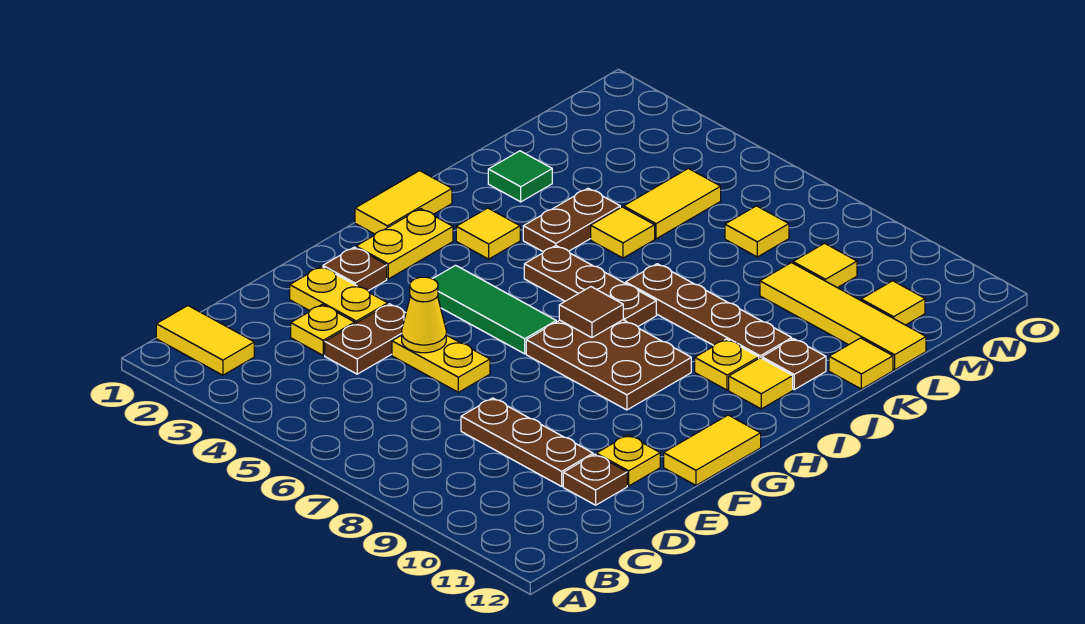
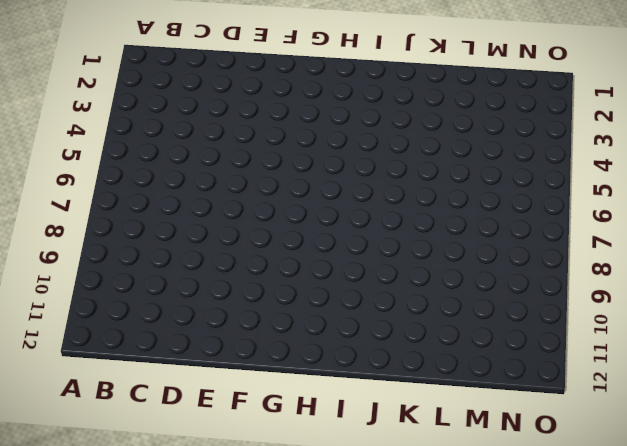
none -> yellow 1x2 tile [156,306,254,375]
none -> yellow 1x1 plate [291,304,355,355]
none -> brown 1x2 plate [325,304,406,374]
none -> brown 1x3 plate [461,398,593,486]

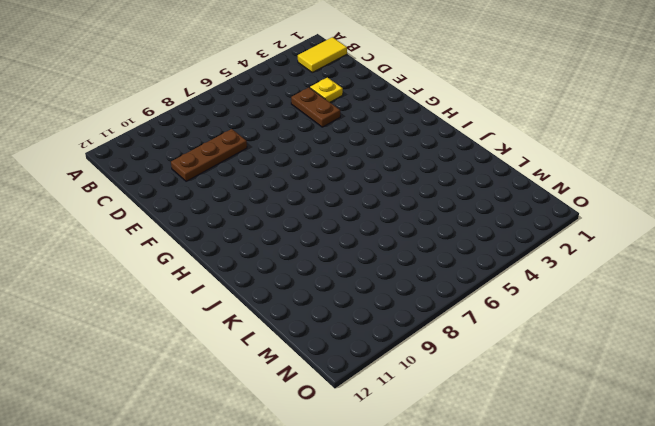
none -> brown 1x1 plate [563,454,627,505]
none -> yellow 1x2 plate [290,266,388,323]
none -> yellow 1x2 plate [392,335,490,392]
none -> yellow 1x1 plate [596,435,660,486]

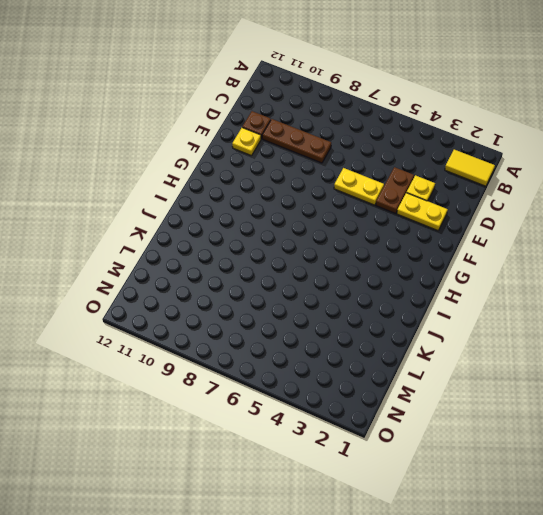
none -> brown 1x1 plate [323,247,387,291]
none -> yellow 1x2 tile [664,415,761,485]
none -> yellow 1x2 plate [356,209,453,279]
none -> green 1x3 tile [433,265,556,354]

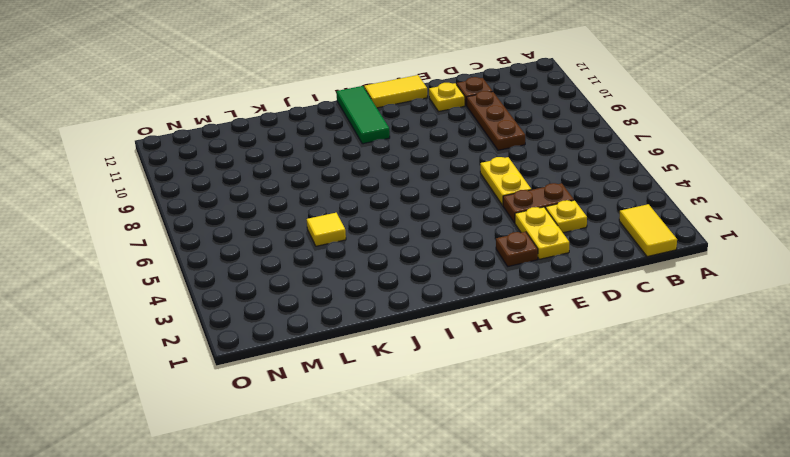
green 1x3 tile [336,86,390,144] -> green 1x3 tile moved to [433,265,556,354]
none -> yellow 1x2 plate [356,209,453,279]
none -> brown 2x3 plate [526,320,691,410]
none -> yellow 1x2 tile [355,171,452,234]
none -> yellow 1x1 tile [456,208,520,259]

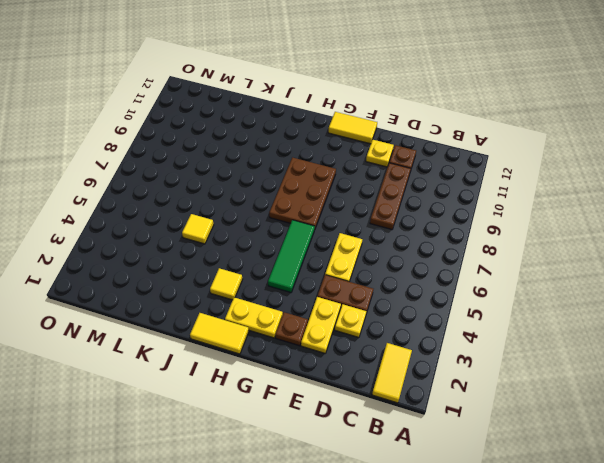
none -> brown 1x3 plate [524,246,656,326]
none -> yellow 1x1 plate [695,339,759,390]
none -> yellow 1x1 tile [729,358,793,409]
none -> brown 1x2 plate [523,188,620,252]

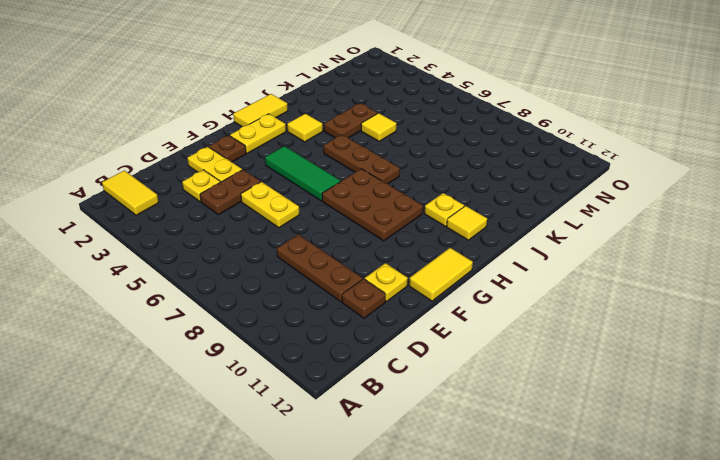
none -> brown 1x4 plate [626,264,792,358]
none -> brown 1x1 plate [762,339,826,390]
none -> green 1x1 tile [488,151,552,202]
none -> yellow 1x1 tile [829,338,893,389]

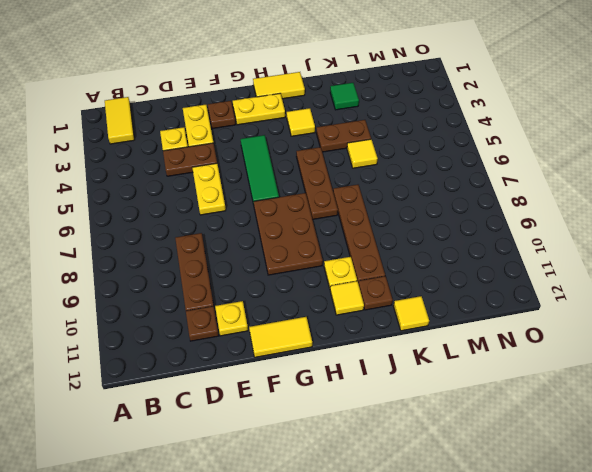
none -> yellow 1x2 tile [624,168,721,239]
none -> yellow 1x4 tile [760,263,926,370]
none -> yellow 1x1 tile [725,206,789,257]
none -> yellow 1x1 tile [793,243,857,288]

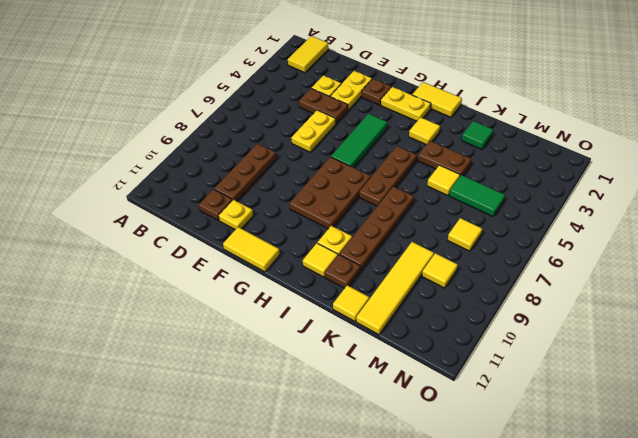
green 1x2 tile [449,175,505,216] -> yellow 1x2 tile [624,168,721,239]
none -> yellow 1x1 tile [861,281,925,325]
none -> yellow 1x1 cone [402,277,446,353]
none -> brown 1x1 tile [559,287,623,338]

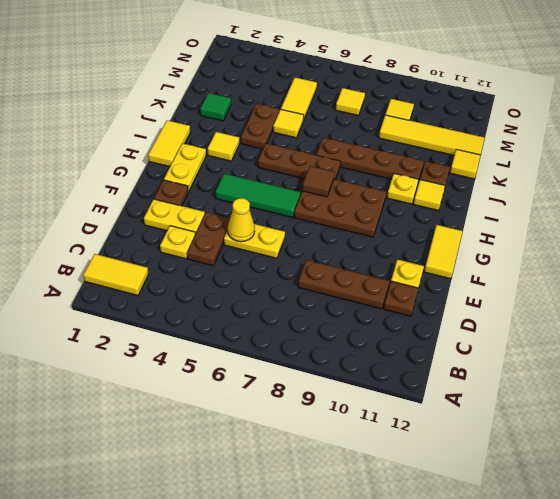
none -> yellow 1x1 tile [861,281,925,325]

